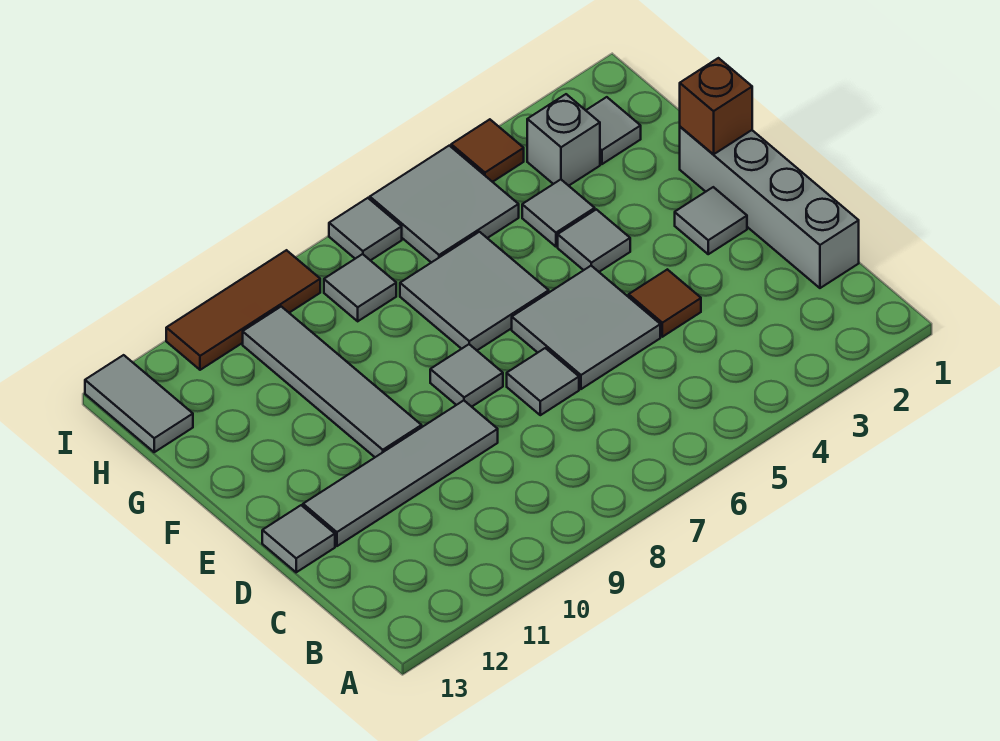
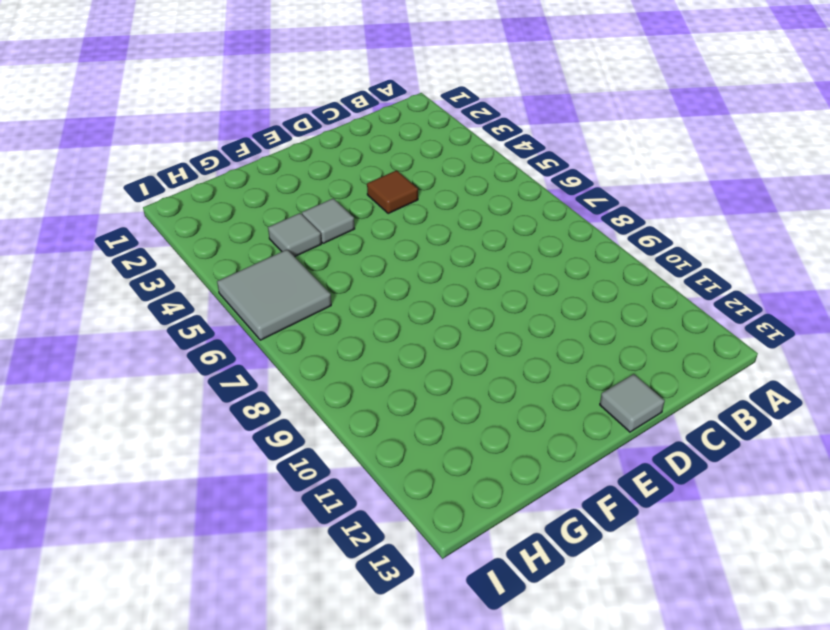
none -> grey 1x4 brick [680,127,859,288]
none -> grey 2x2 tile [512,266,660,389]
none -> grey 1x1 tile [507,348,579,415]

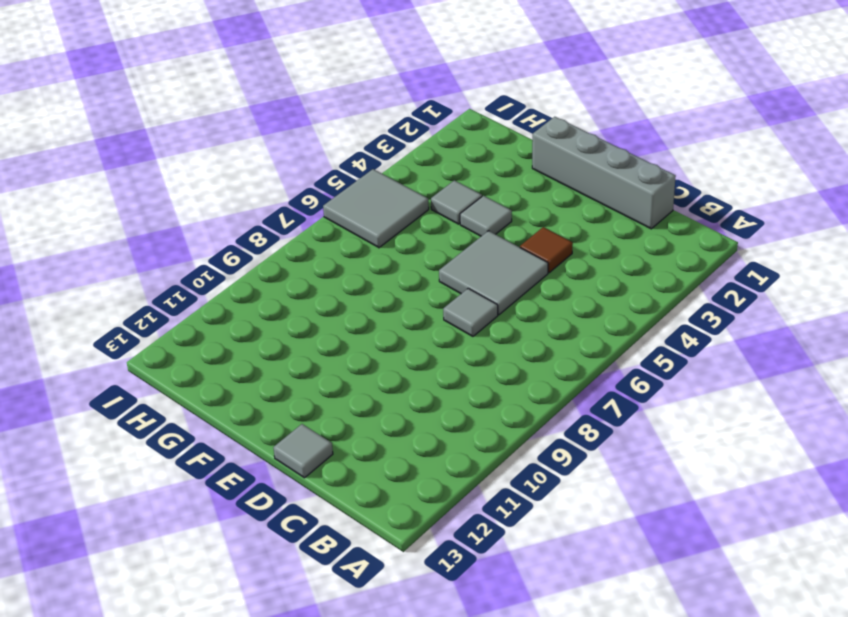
none -> grey 1x4 tile [303,401,498,546]
none -> grey 1x1 tile [675,187,747,254]
none -> grey 1x1 tile [430,344,503,407]

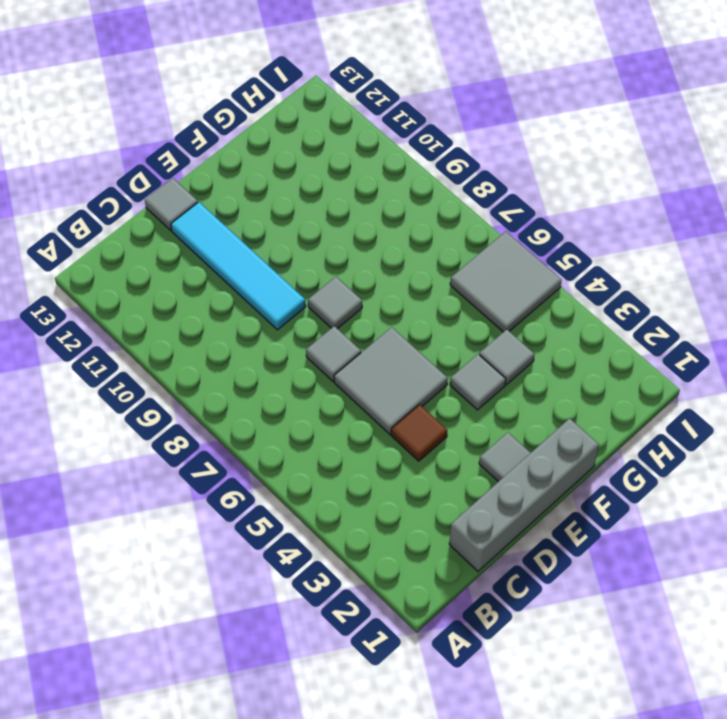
cyan 1x4 tile [171,202,306,330] -> grey 1x4 tile [303,401,498,546]
none -> grey 1x4 tile [243,307,422,457]
none -> grey 2x2 tile [400,232,549,350]
none -> grey 1x1 tile [586,97,641,164]

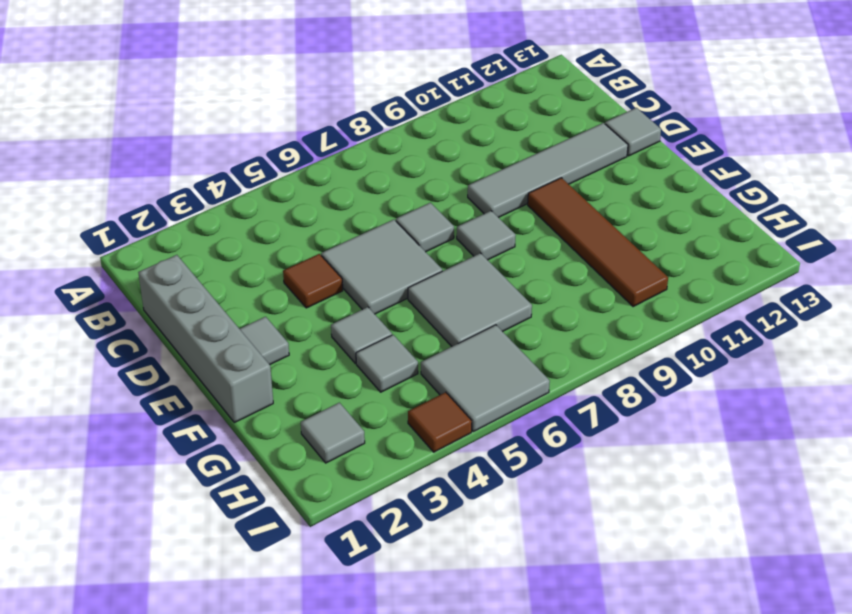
brown 1x4 tile [528,178,668,307] -> grey 1x4 tile [243,307,422,457]
none -> grey 1x1 brick [527,94,600,186]
none -> grey 1x1 tile [324,254,396,321]
none -> grey 1x2 tile [85,355,193,452]

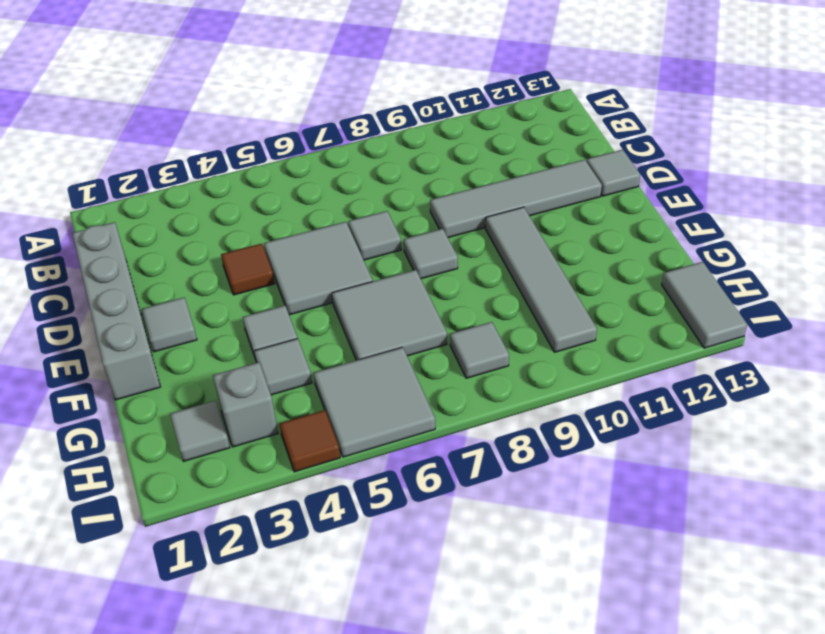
none -> grey 1x1 tile [329,198,402,261]
none -> brown 1x3 tile [166,250,320,370]
none -> brown 1x1 brick [680,58,752,154]

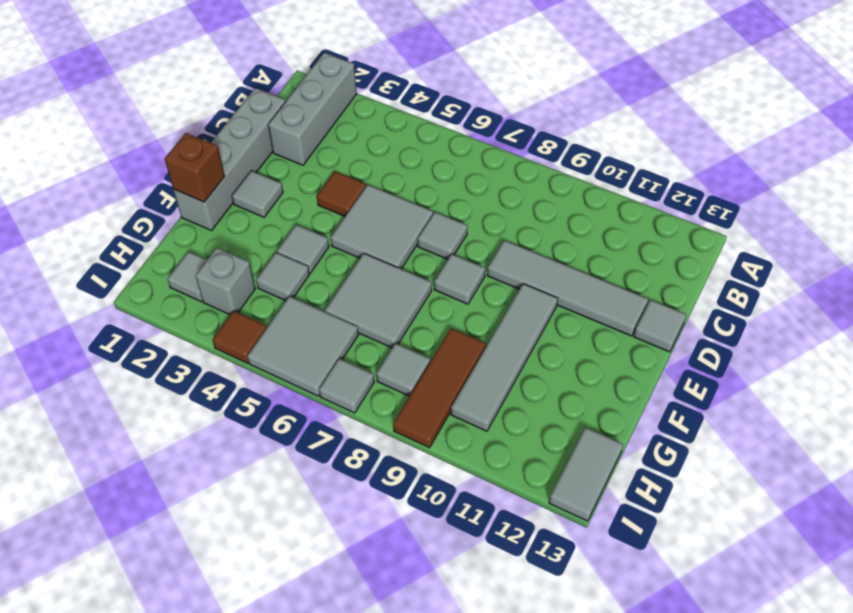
grey 1x3 brick [268,53,357,165] -> none
brown 1x3 tile [393,328,486,448] -> brown 1x3 tile turned to [166,250,320,370]

